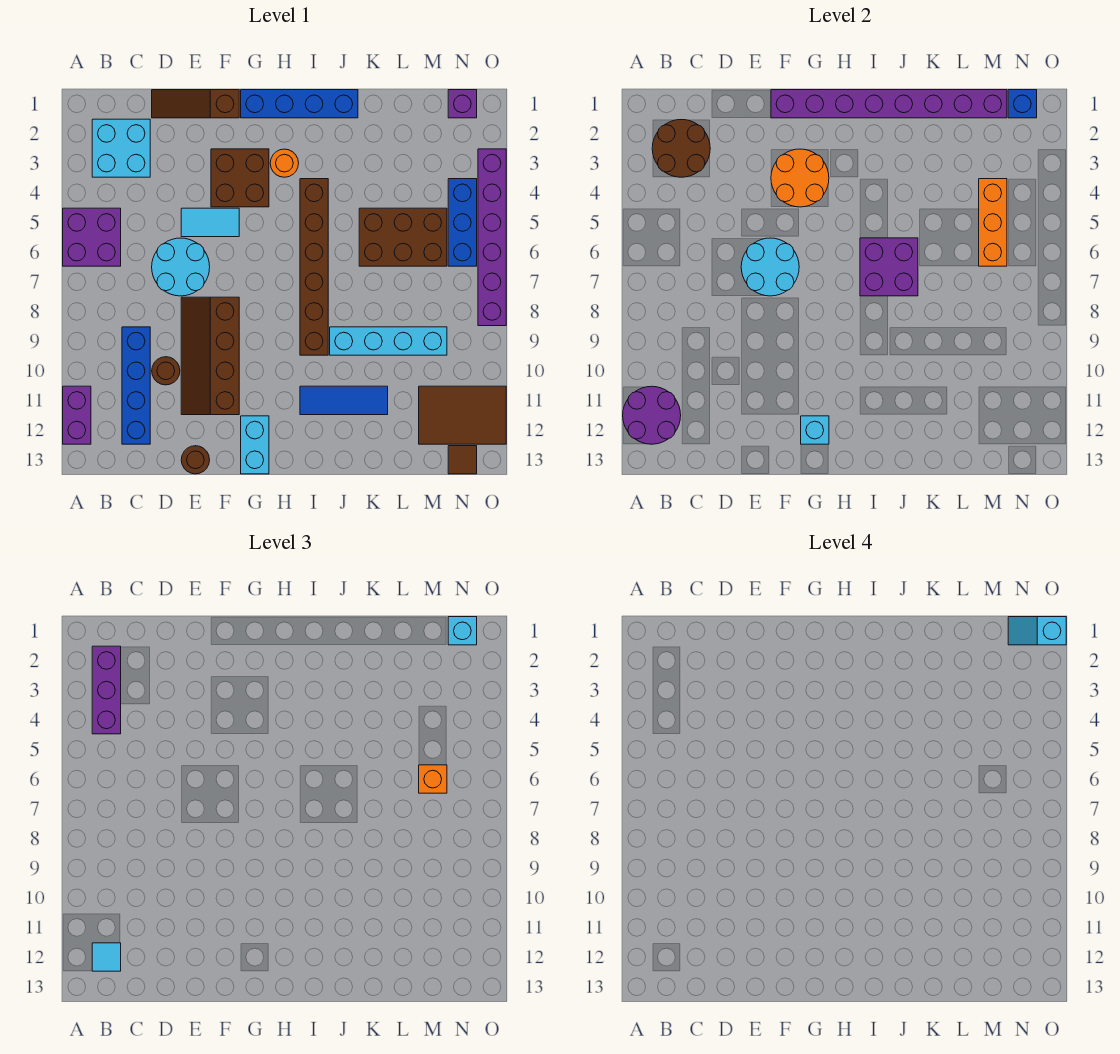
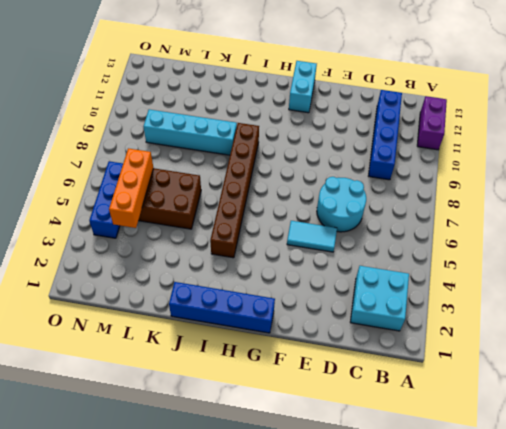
none -> purple 2x2 brick [63,208,121,266]
none -> brown 1x3 slope [152,90,239,118]
none -> brown 1x1 round brick [152,357,180,385]
none -> brown 2x4 slope [181,297,239,415]

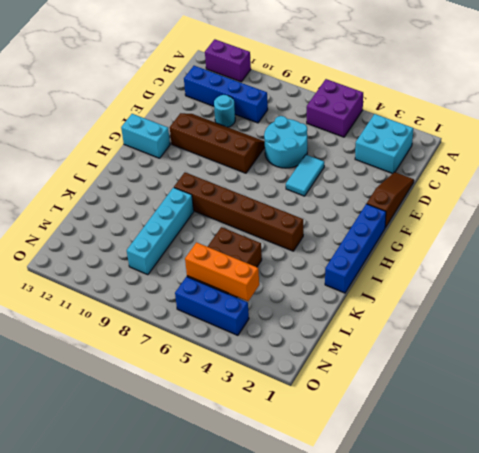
cyan 1x1 round brick [214,95,235,127] -> brown 1x1 round brick [152,357,180,385]
none -> brown 1x1 round brick [181,446,210,474]
none -> brown 2x2 brick [211,149,269,207]
none -> orange 1x1 round brick [270,149,299,177]
none -> blue 1x3 tile [300,386,388,415]

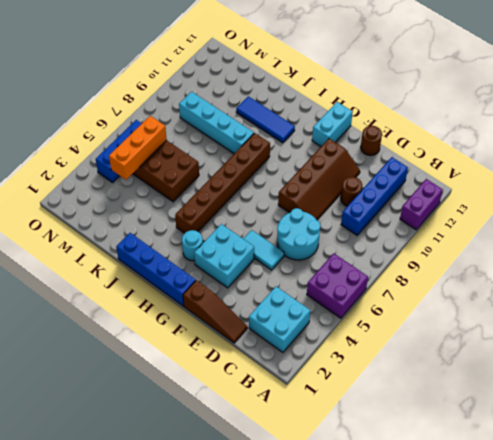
cyan 2x2 brick [194,224,254,288] -> brown 2x2 brick [211,149,269,207]
cyan 1x1 round brick [182,230,203,261] -> orange 1x1 round brick [270,149,299,177]
none -> brown 2x3 tile [419,386,506,444]
none -> purple 1x1 brick [448,90,477,118]
none -> brown 1x1 tile [448,446,477,474]
none -> purple 1x6 brick [478,149,506,326]

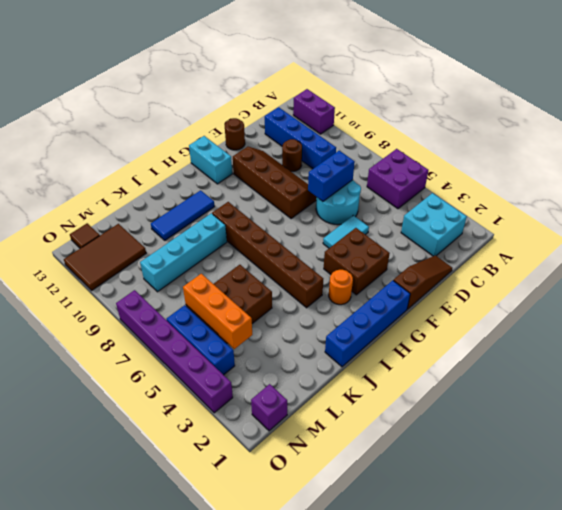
blue 1x2 brick [308,151,355,201] -> cyan 2x2 round brick [741,238,799,296]
none -> purple 2x2 round brick [623,386,681,444]
none -> brown 2x2 round brick [652,120,710,177]
none -> purple 1x8 brick [771,90,1007,118]
none -> orange 2x2 round brick [771,149,829,207]

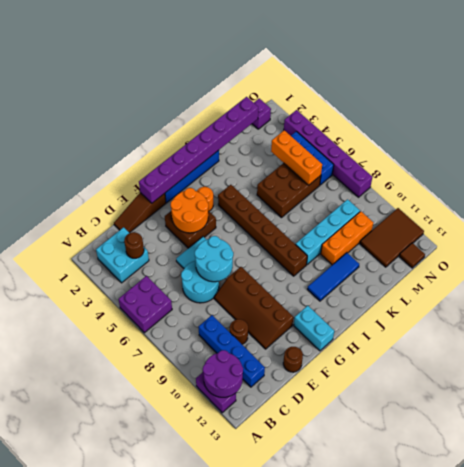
brown 1x1 round brick [124,232,144,258] -> brown 2x2 round brick [652,120,710,177]
orange 1x3 brick [321,211,373,265] -> none
none -> cyan 1x1 brick [801,416,829,444]
none -> purple 2x2 brick [860,238,918,296]
none -> blue 1x1 brick [1008,90,1037,118]
none -> purple 1x3 brick [92,646,121,734]

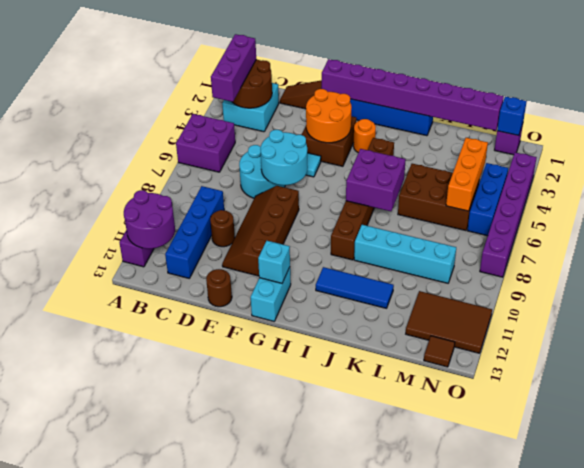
none -> cyan 1x1 tile [92,943,121,971]
none -> orange 1x1 brick [419,765,447,793]
none -> cyan 1x1 brick [448,617,477,645]
none -> cyan 1x2 slope [1008,617,1066,645]

